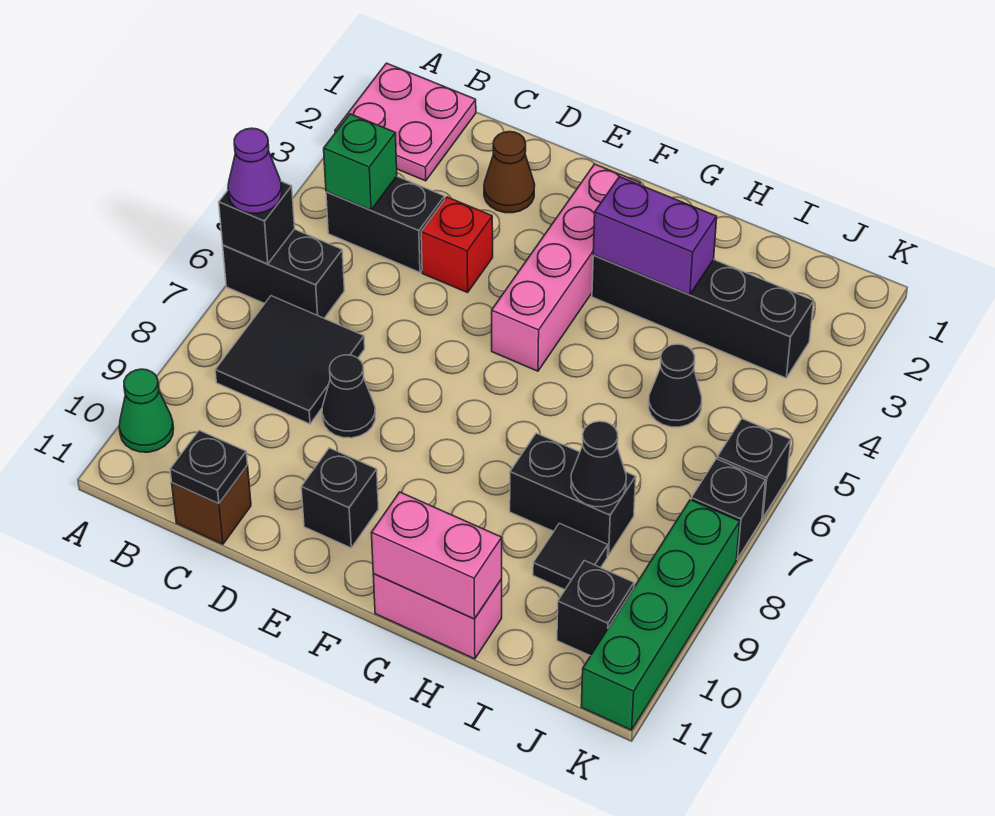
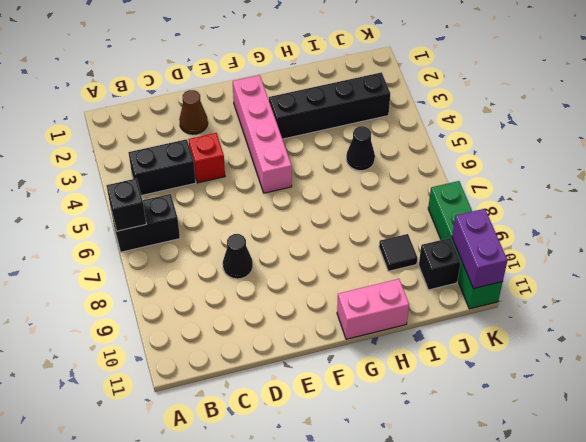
purple 1x2 brick [452,209,507,289] -> purple 1x2 brick turned to [593,177,717,295]
none -> pink 2x2 plate [335,63,476,181]
none -> green 1x1 cone [119,369,174,452]
none -> black 2x2 tile [215,296,365,424]

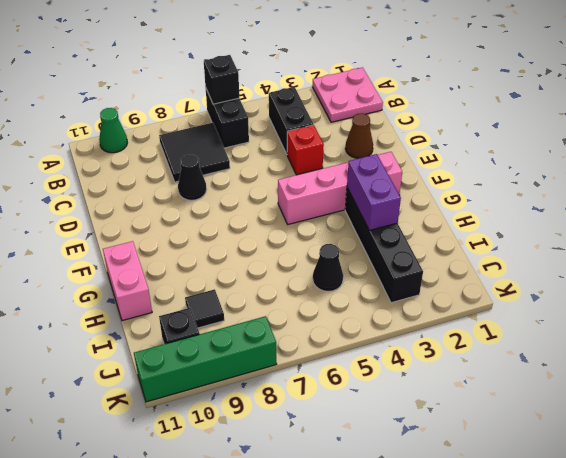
none -> brown 1x1 brick [172,465,251,544]
none -> black 1x1 brick [301,448,378,548]
none -> black 1x2 brick [510,433,636,555]

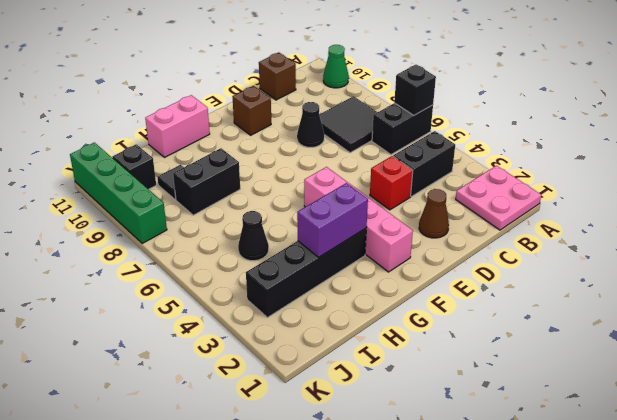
brown 1x1 brick [232,86,271,135] -> black 1x1 brick [301,448,378,548]
none -> black 1x1 brick [717,419,791,518]
none -> black 1x1 brick [691,459,765,559]
none -> green 1x1 brick [324,114,397,210]

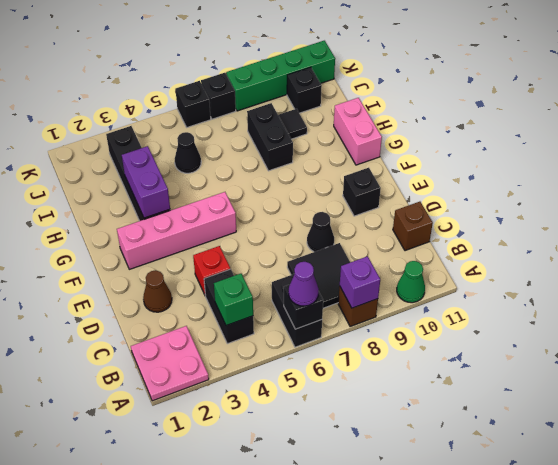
brown 1x1 brick [338,286,378,327] -> none
purple 1x1 brick [340,256,380,308] -> none
none -> black 1x1 plate [170,430,247,504]
none -> pink 1x2 brick [372,492,502,619]
none -> black 1x1 cone [571,421,626,507]

